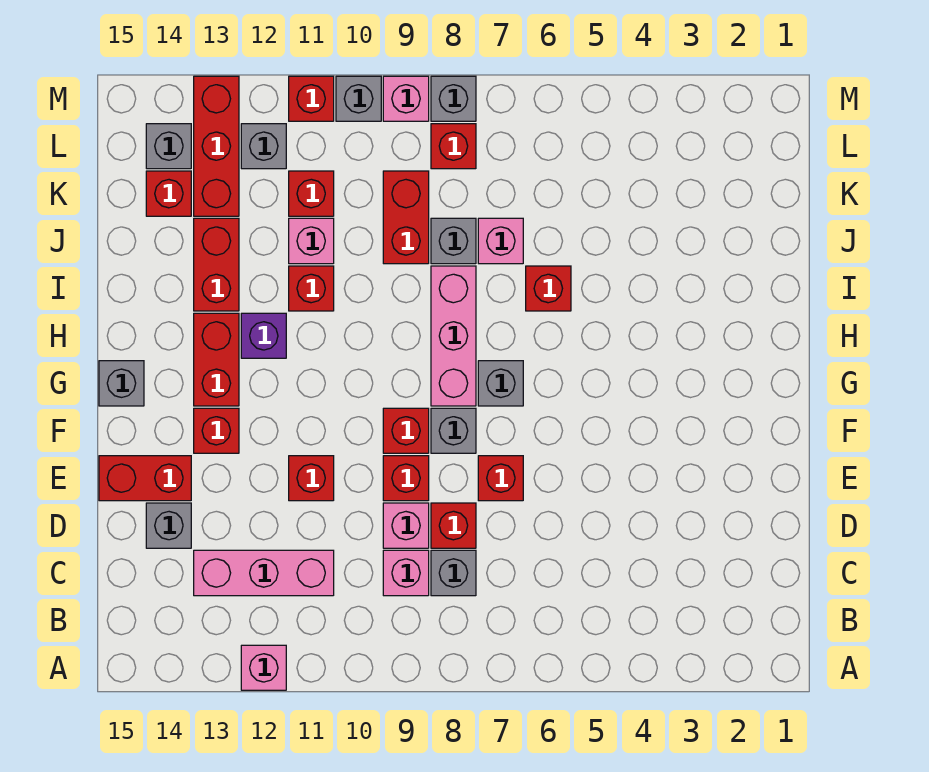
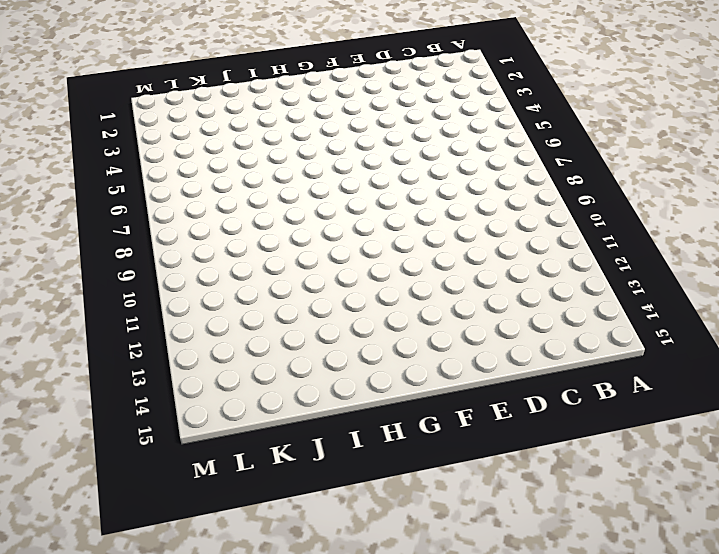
none -> pink 1x1 brick [241,645,286,690]
none -> grey 1x1 brick [431,550,476,596]
none -> pink 1x1 brick [383,550,429,596]
none -> pink 1x3 brick [194,550,334,596]

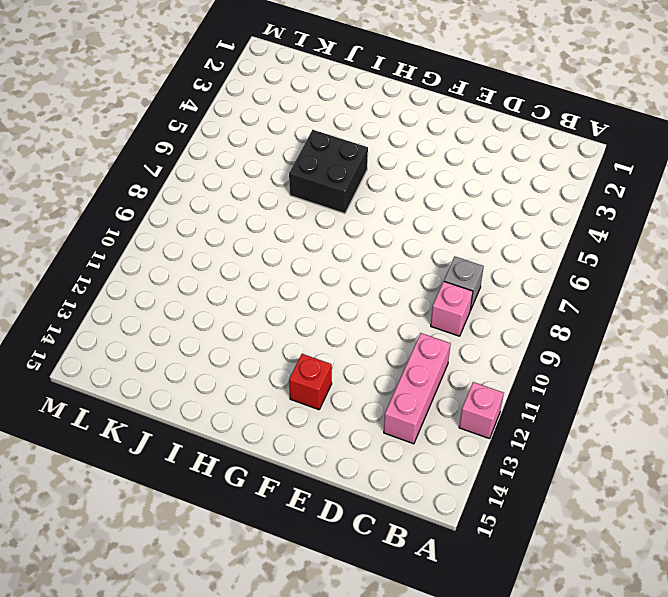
black 2x2 brick [289,130,368,214] -> red 1x1 brick [526,266,571,311]
none -> red 1x1 brick [431,503,476,548]
none -> pink 1x1 brick [383,503,429,548]
none -> grey 1x1 brick [146,503,191,548]
none -> red 1x1 brick [478,456,523,501]

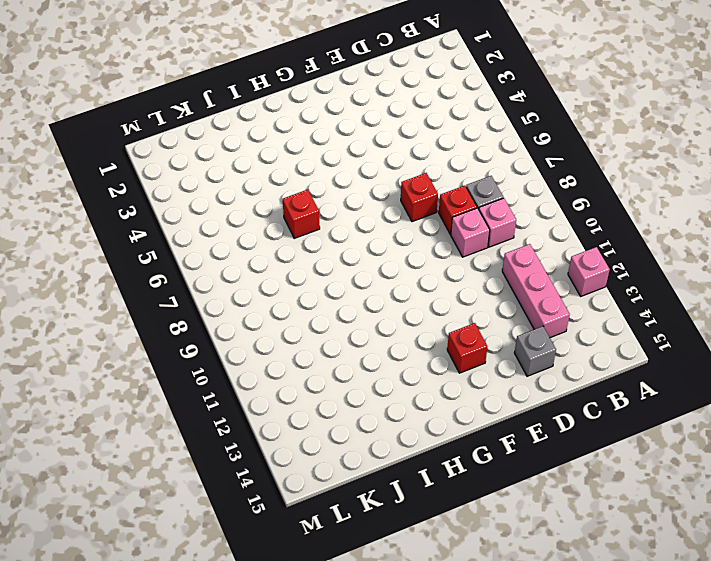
none -> red 1x1 brick [383,456,429,501]
none -> red 1x1 brick [289,456,334,501]
none -> red 1x2 brick [99,456,191,501]
none -> grey 1x1 brick [431,408,476,453]

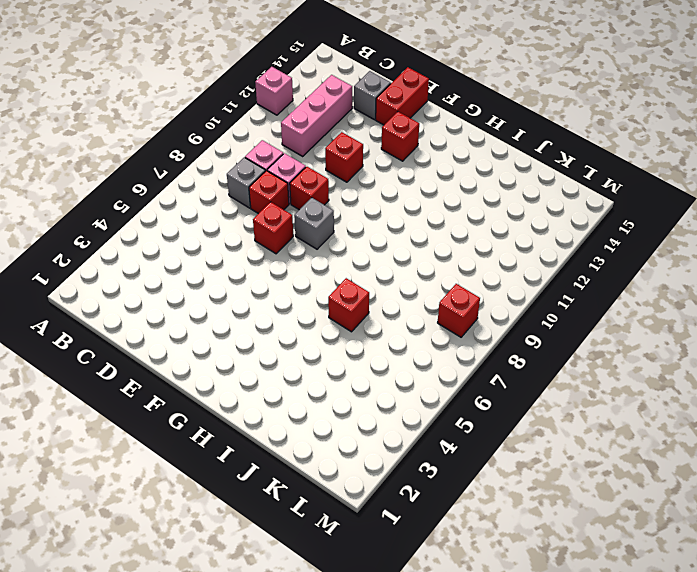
none -> red 1x1 brick [383,408,429,453]
none -> grey 1x1 brick [478,361,523,406]
none -> pink 1x3 brick [431,266,476,406]
none -> red 1x2 brick [194,313,239,406]

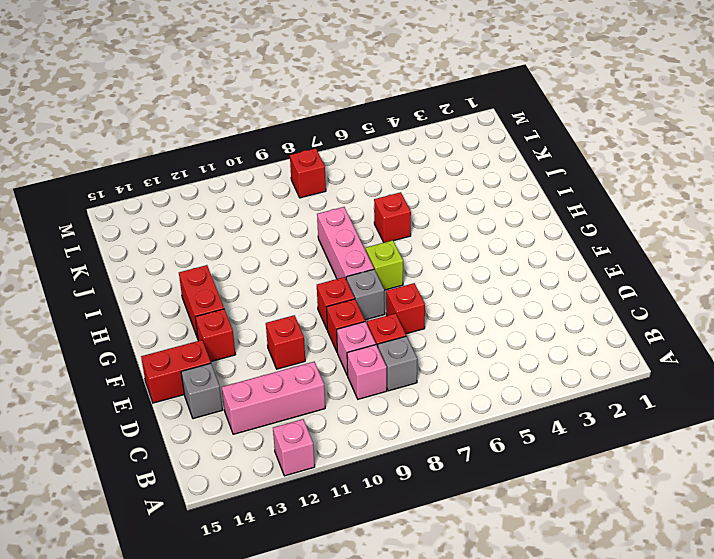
lime 1x1 brick [366,240,403,290] -> grey 1x1 brick [478,361,523,406]
none -> grey 1x1 brick [99,361,144,406]
none -> purple 1x1 brick [241,313,286,358]
none -> red 1x1 brick [289,266,334,311]
none -> red 1x2 brick [194,218,239,311]

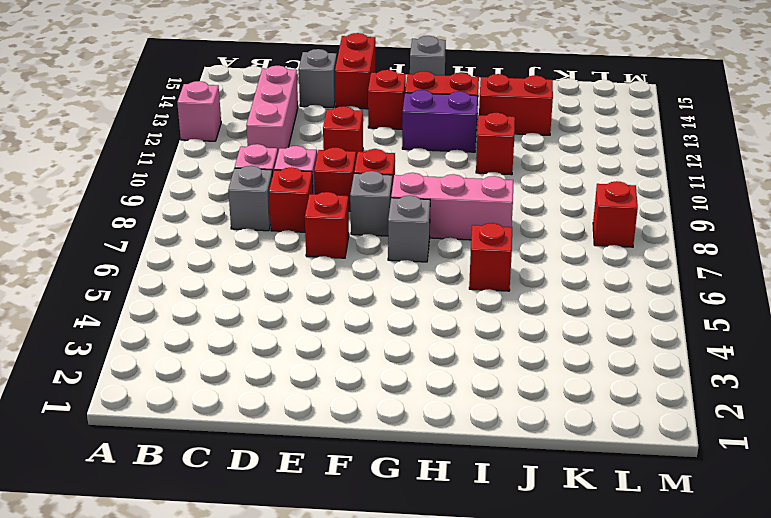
purple 1x2 brick [402,90,478,152] -> purple 1x1 brick [241,313,286,358]
none -> pink 1x1 brick [478,218,523,264]
none -> grey 1x1 brick [431,218,476,264]
none -> red 1x2 brick [383,171,429,264]
none -> pink 1x1 brick [289,218,334,264]

